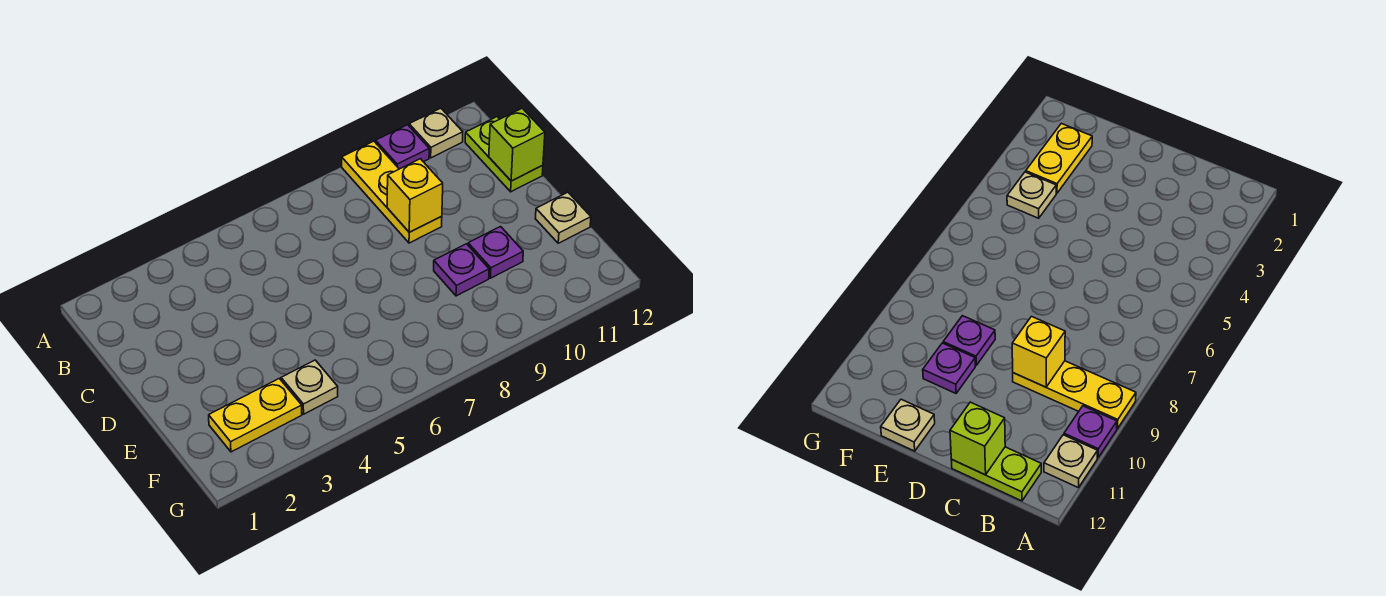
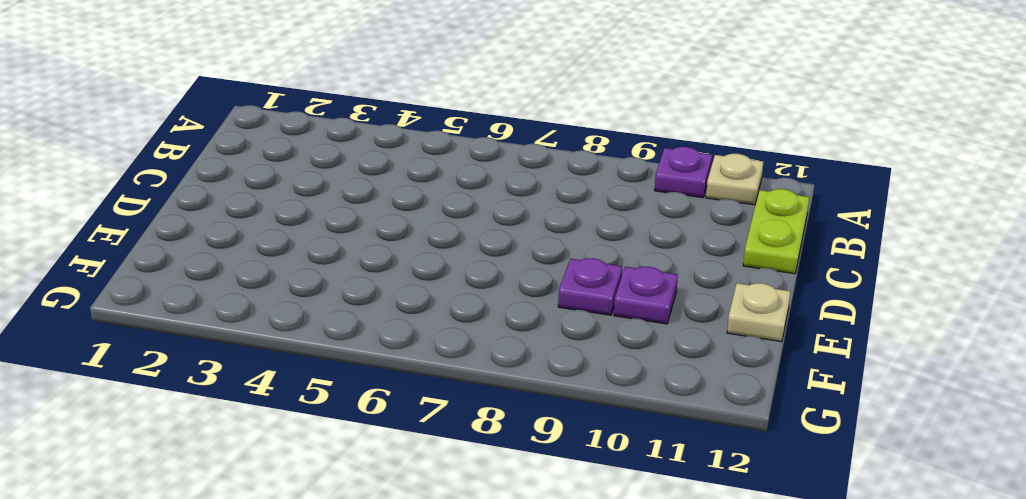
none -> yellow 1x3 plate [342,141,442,243]
none -> yellow 1x2 plate [209,379,302,452]

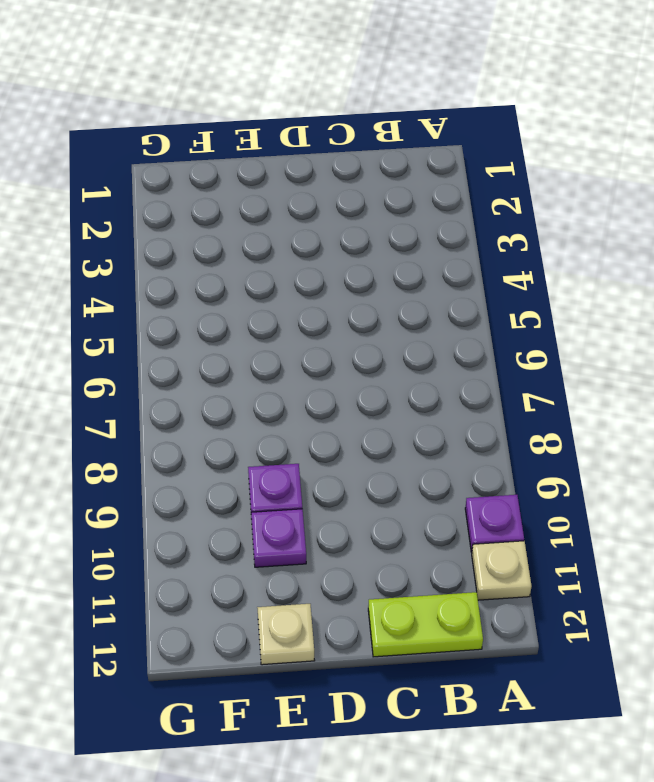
none -> yellow 1x3 plate [342,141,442,243]
none -> yellow 1x2 plate [209,379,302,452]

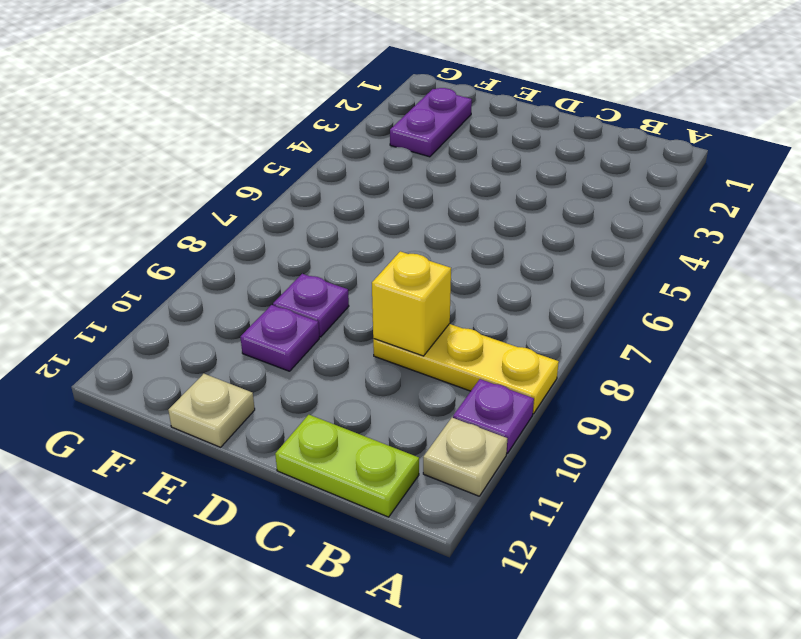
purple 1x2 plate [390,88,472,157] -> yellow 1x2 plate [209,379,302,452]
none -> tan 1x1 plate [281,360,338,414]
none -> lime 1x1 brick [489,108,545,181]

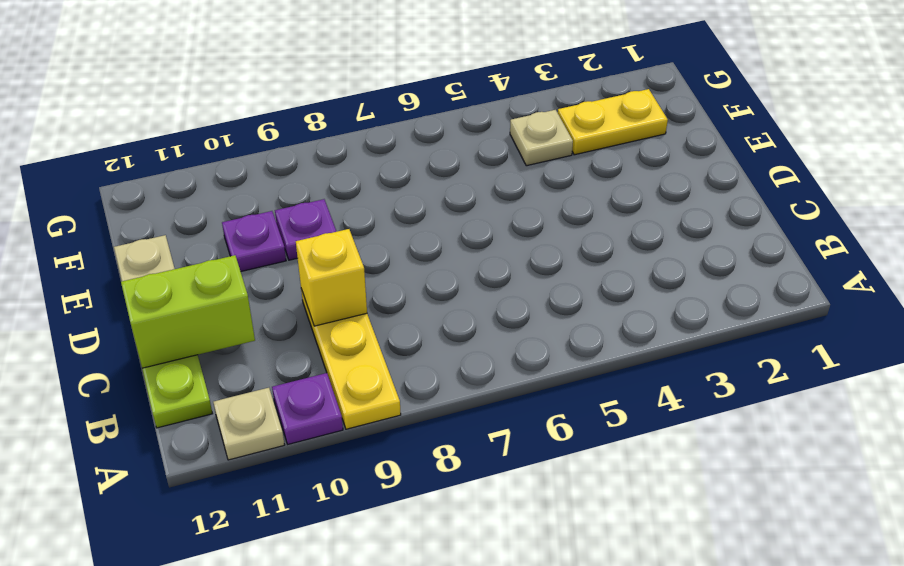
lime 1x2 brick [121,255,255,368] -> lime 1x1 brick [489,108,545,181]

